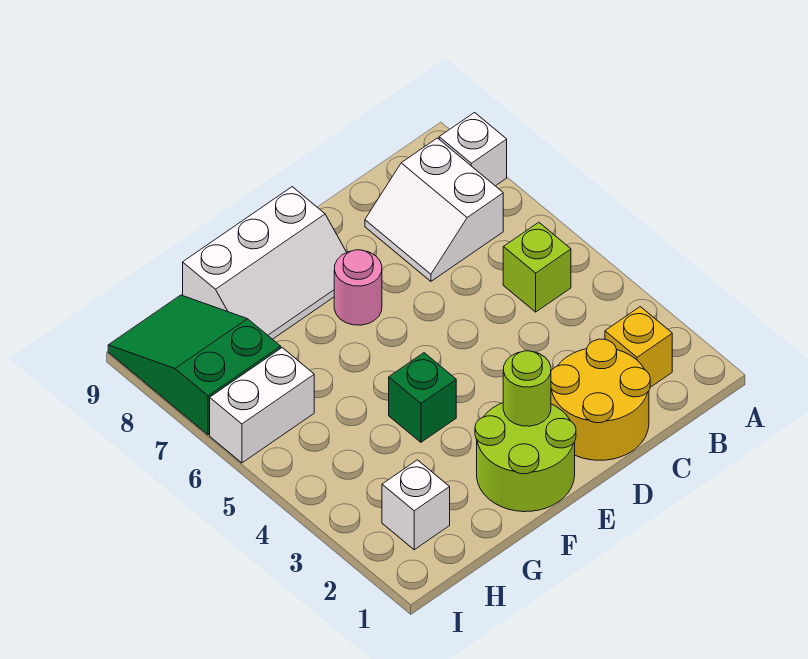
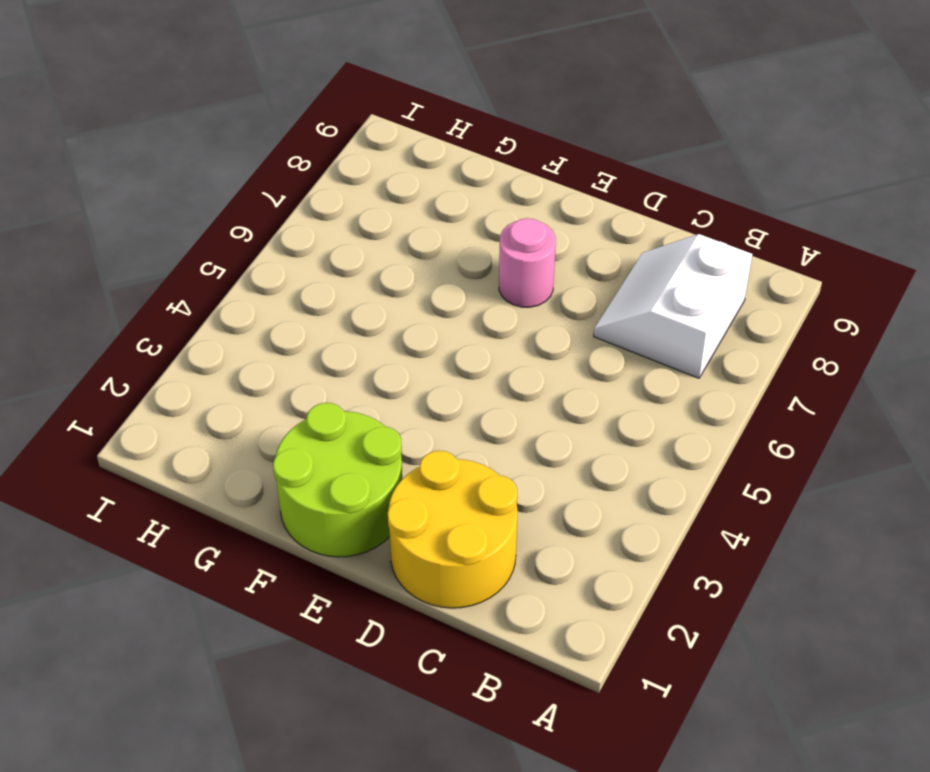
none -> white 1x1 brick [439,113,507,186]
none -> yellow 1x1 brick [605,307,672,387]
none -> lime 1x1 brick [503,222,571,312]

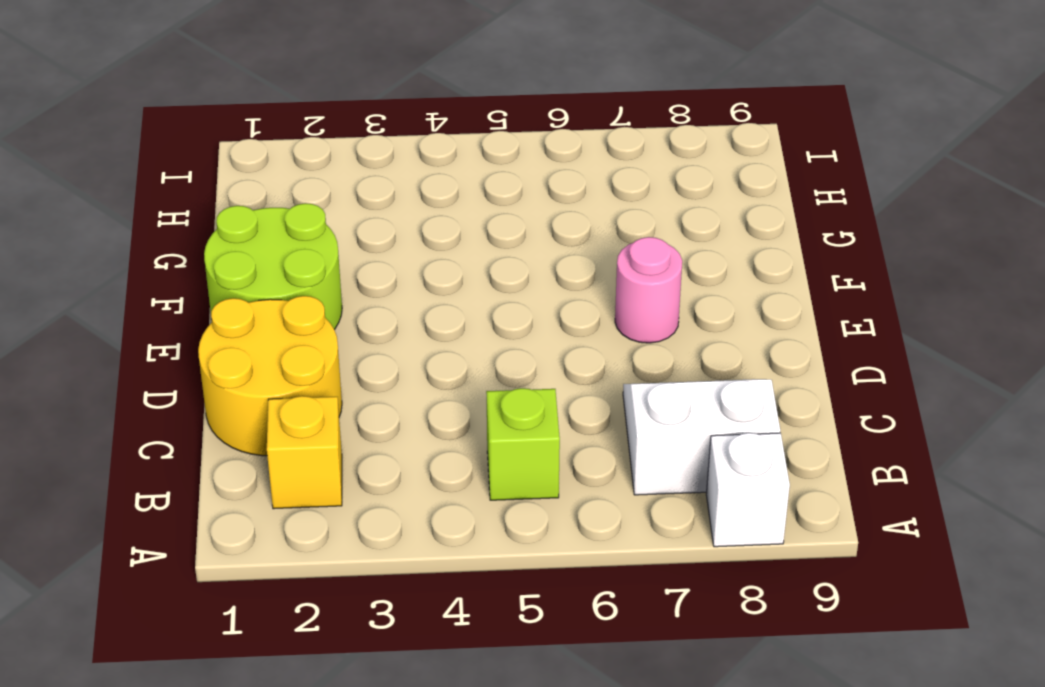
none -> white 2x3 slope [183,187,347,339]
none -> green 1x1 brick [389,353,456,442]
none -> white 1x1 brick [382,460,450,550]

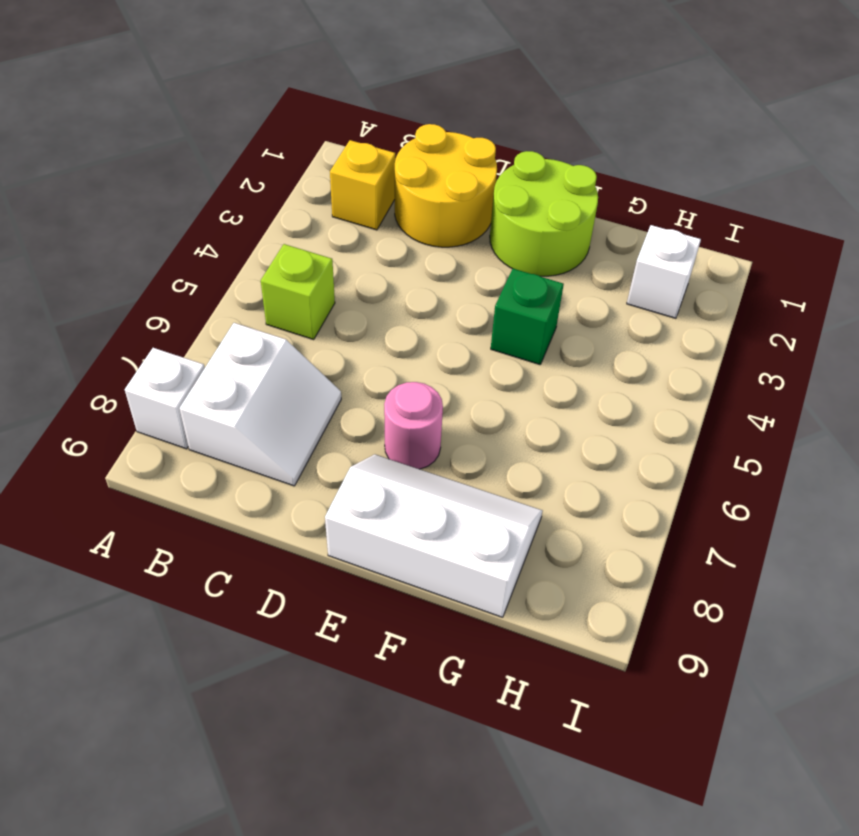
none -> white 1x2 brick [210,348,314,463]
none -> green 2x3 slope [108,295,281,435]
none -> lime 1x1 round brick [503,351,551,426]

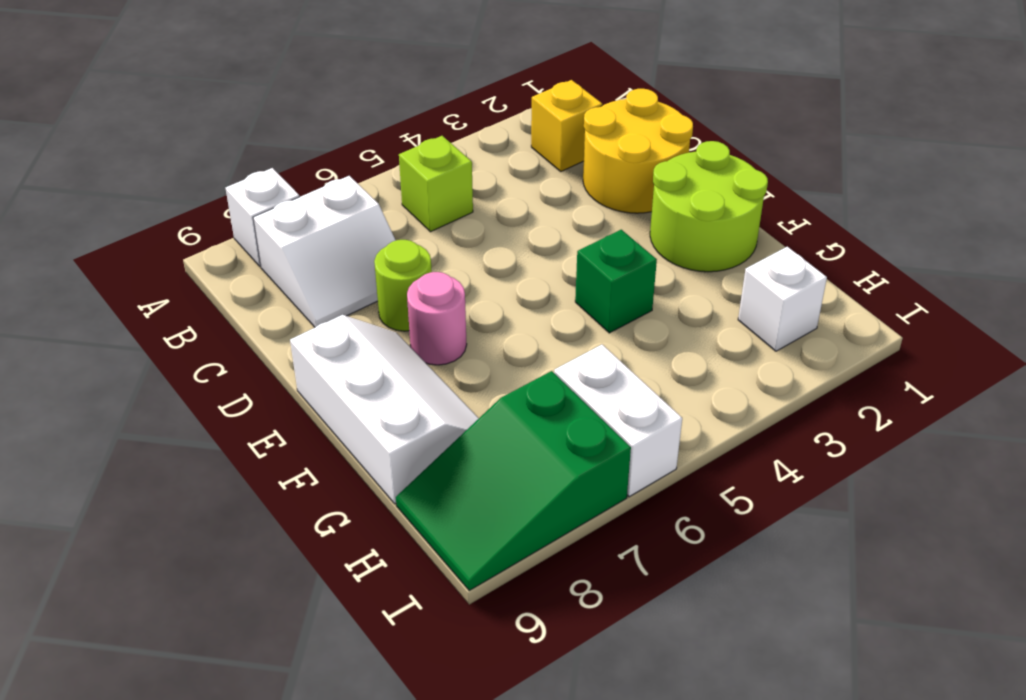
lime 1x1 round brick [374,240,432,331] -> lime 1x1 round brick moved to [503,351,551,426]

